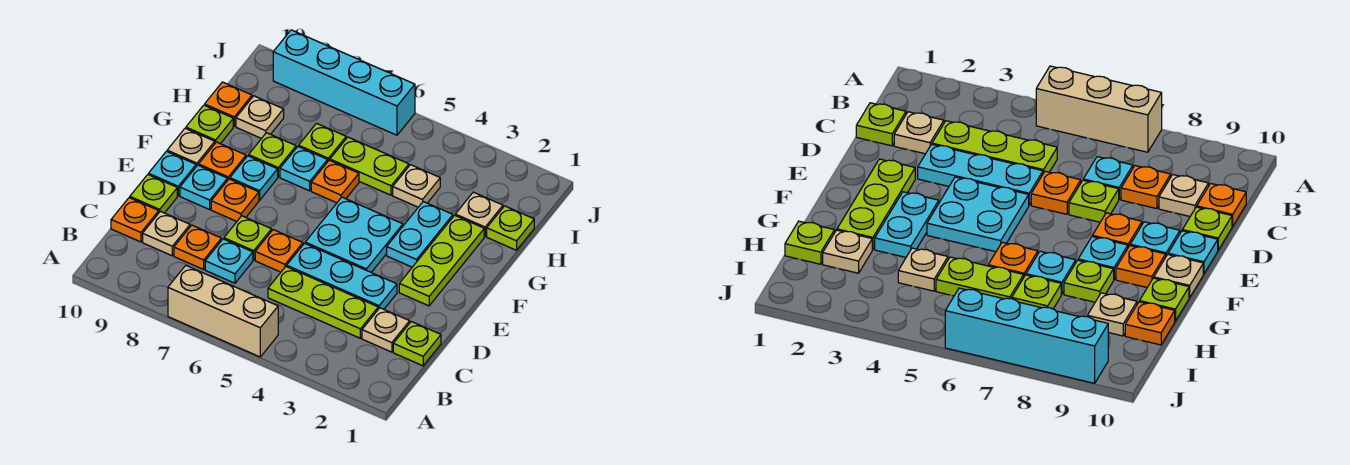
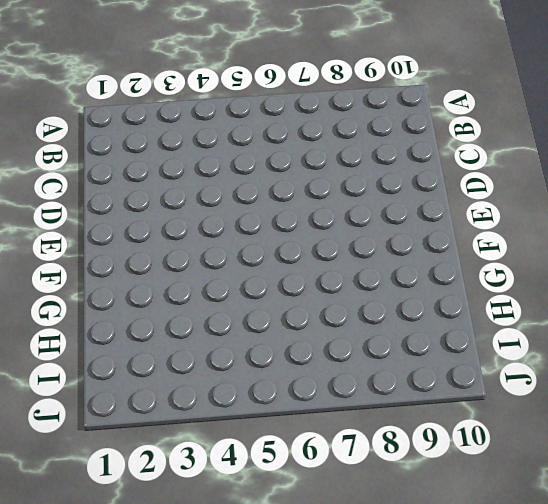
none -> tan 1x3 brick [168,266,278,357]
none -> lime 1x1 plate [393,322,441,366]
none -> tan 1x1 plate [362,308,410,352]
none -> lime 1x3 plate [268,267,378,338]

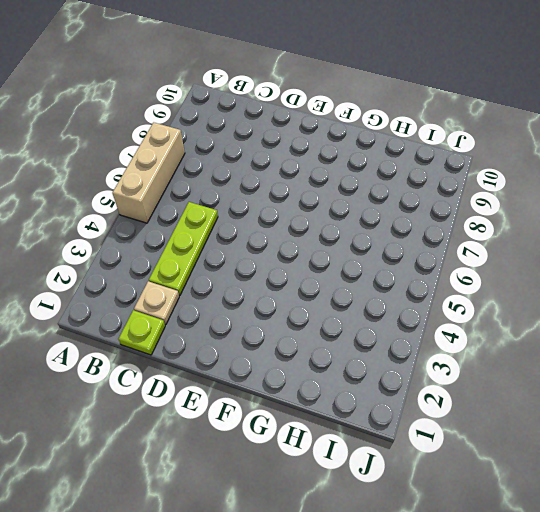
none -> cyan 1x1 plate [205,239,253,283]
none -> orange 1x1 plate [174,225,221,269]
none -> tan 1x1 plate [143,211,190,256]
none -> orange 1x1 plate [111,198,159,242]

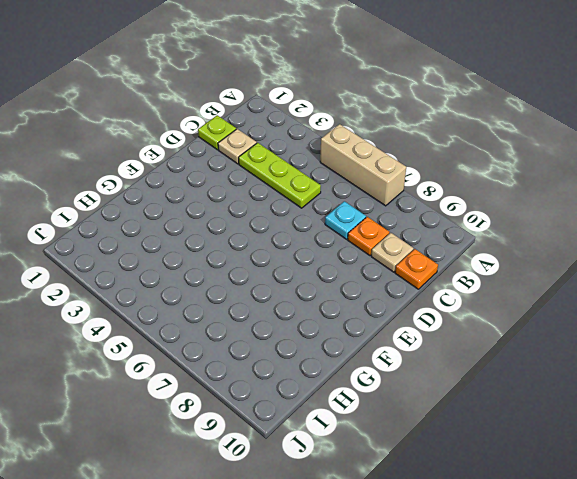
none -> cyan 1x3 plate [287,243,397,309]
none -> orange 1x1 plate [255,230,303,272]
none -> lime 1x1 plate [224,216,272,260]
none -> lime 1x1 plate [130,175,177,213]

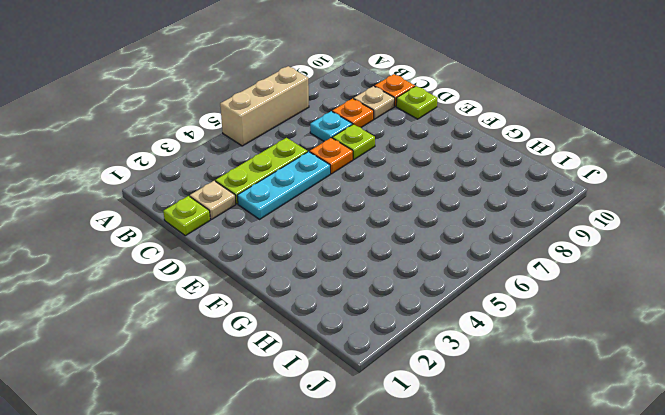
none -> lime 1x3 plate [399,215,484,306]
none -> cyan 2x2 plate [305,197,403,272]
none -> orange 1x1 plate [211,179,259,221]
none -> cyan 1x1 plate [180,165,227,209]

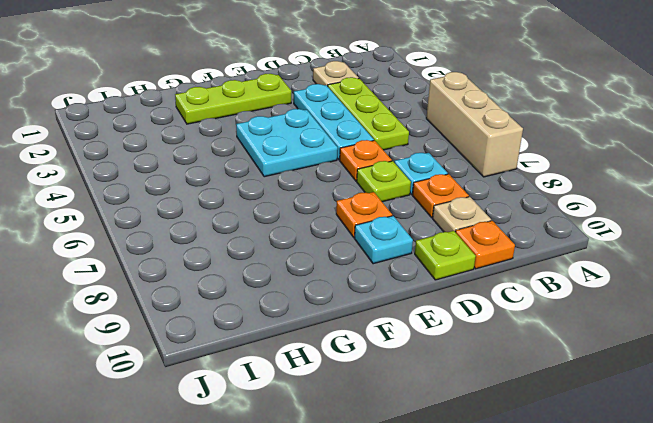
none -> lime 1x1 plate [393,322,441,366]
none -> cyan 1x1 plate [148,151,196,196]
none -> cyan 1x2 plate [387,202,453,267]
none -> cyan 1x1 plate [230,156,278,200]

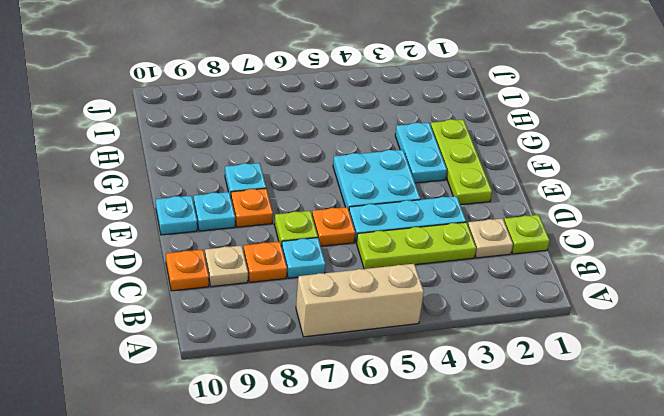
none -> lime 1x1 plate [130,175,177,213]
none -> orange 1x1 plate [199,142,246,181]
none -> tan 1x1 plate [167,128,215,166]
none -> orange 1x1 plate [311,160,359,203]

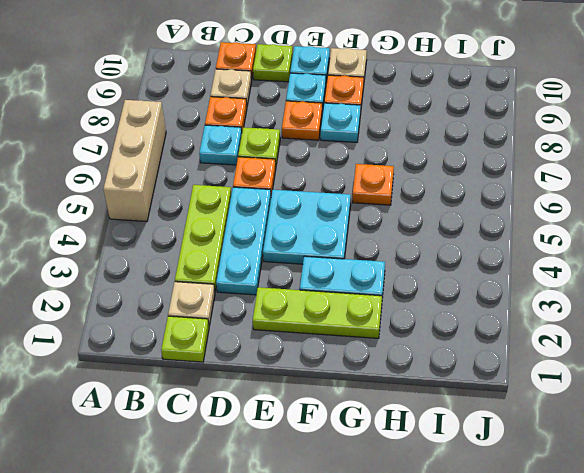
none -> cyan 1x1 plate [280,147,328,191]
none -> lime 1x1 plate [249,133,296,177]
none -> lime 1x1 plate [186,105,233,144]
none -> lime 1x1 plate [487,206,534,250]

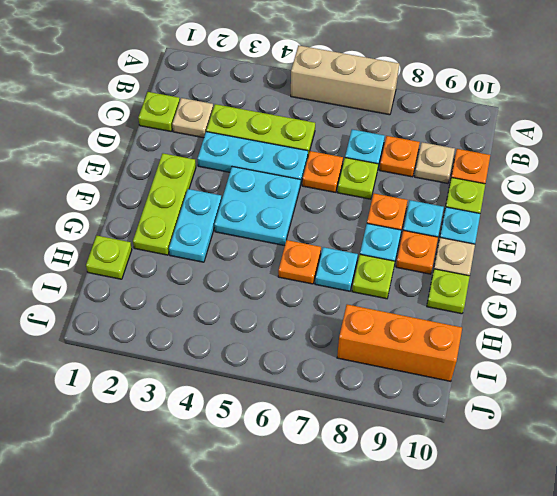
orange 1x3 brick [337,304,462,381] -> none
none -> tan 1x1 plate [455,192,503,236]
none -> tan 1x1 plate [393,165,440,207]
none -> lime 1x2 plate [330,137,409,195]
none -> lime 1x1 plate [299,123,346,161]

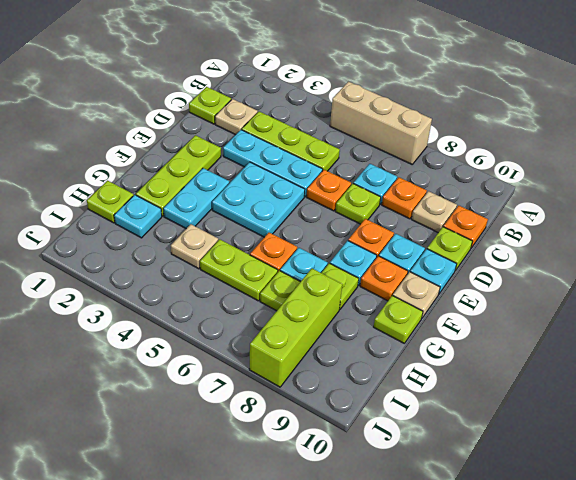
cyan 1x1 plate [114,195,162,238] -> tan 1x1 plate [455,192,503,236]
lime 1x3 brick [249,269,342,387] -> cyan 1x4 brick [273,30,415,135]
none -> tan 1x1 plate [236,96,284,139]
none -> orange 1x1 plate [205,82,252,126]

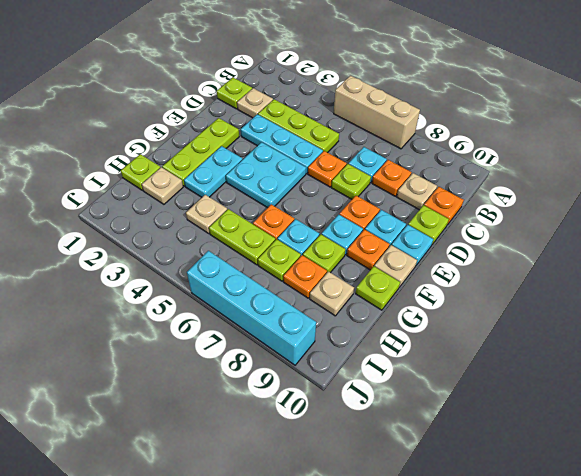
orange 1x1 plate [283,255,327,298] -> orange 1x1 plate moved to [205,82,252,126]

